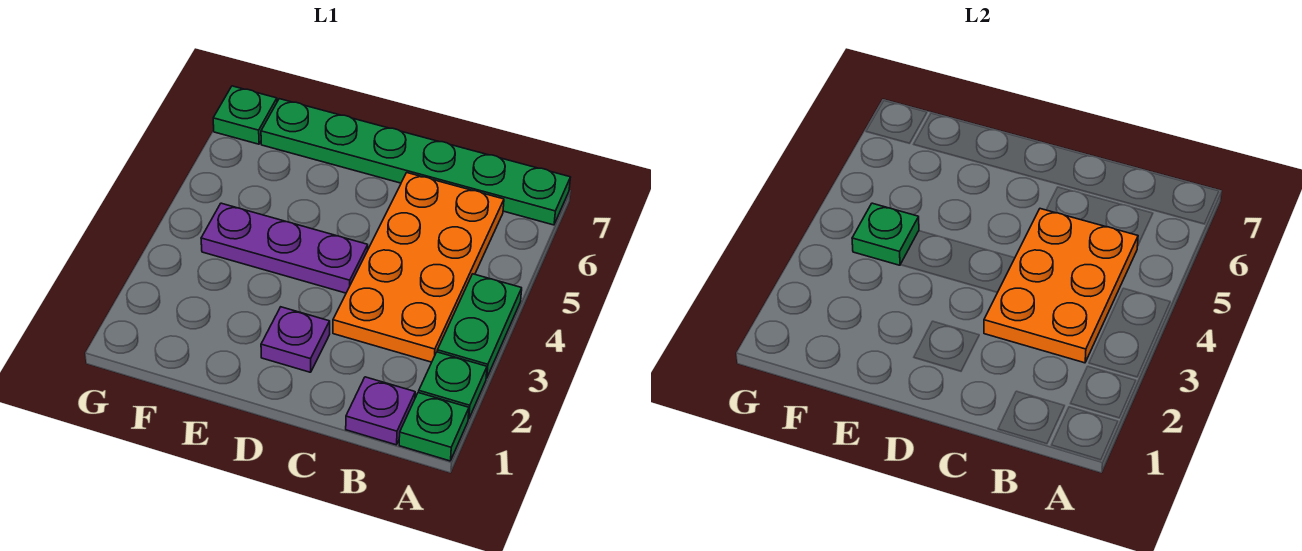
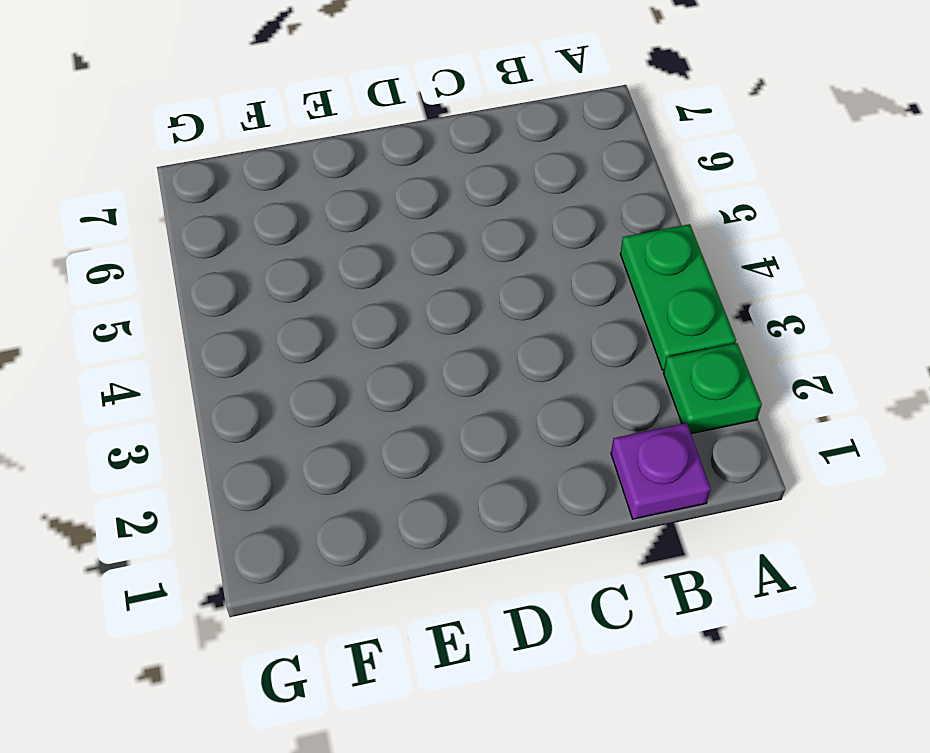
none -> green 1x1 plate [399,392,469,461]
none -> green 1x6 plate [261,99,570,225]

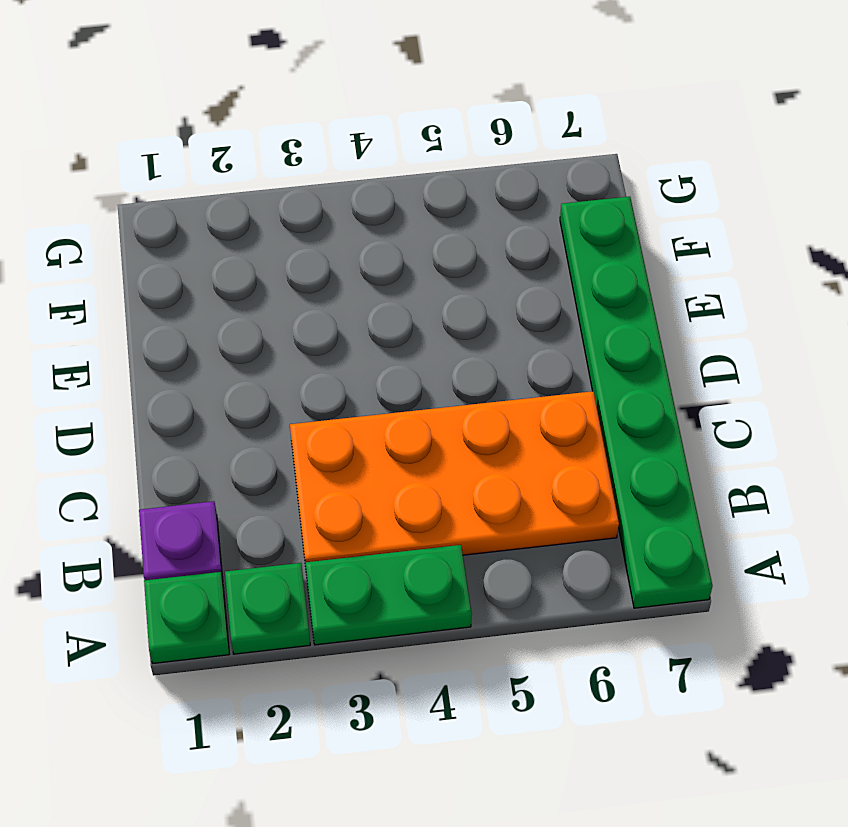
none -> purple 1x1 plate [261,307,330,372]
none -> purple 1x3 plate [201,203,368,293]

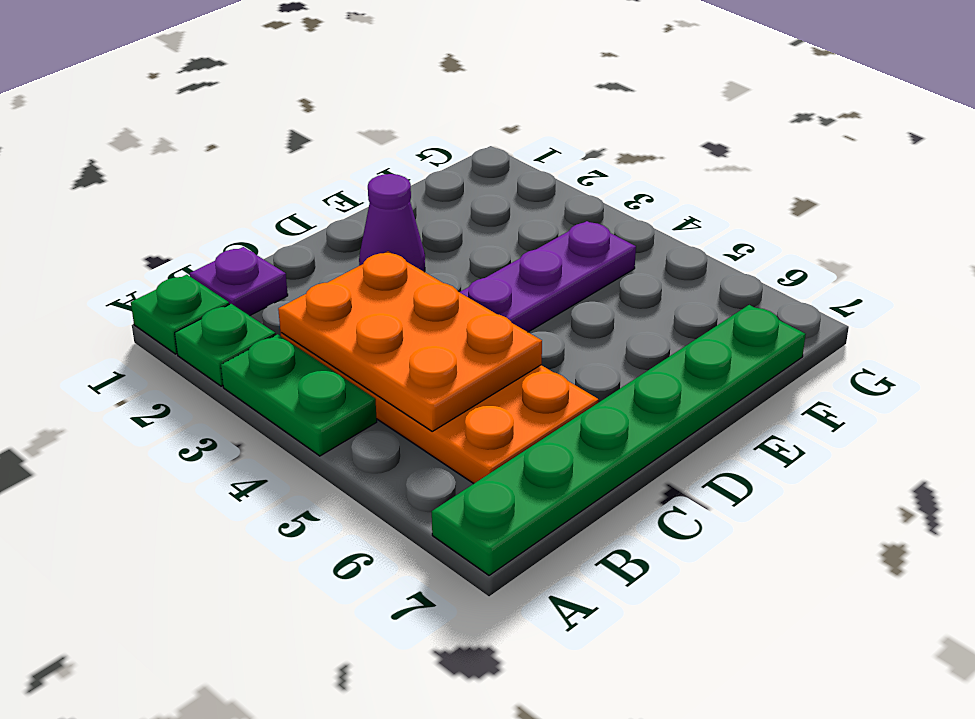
purple 1x1 cone [359,174,425,272] -> purple 1x1 plate [261,307,330,372]
none -> green 1x1 plate [213,86,277,144]
none -> green 1x1 plate [852,203,919,265]

